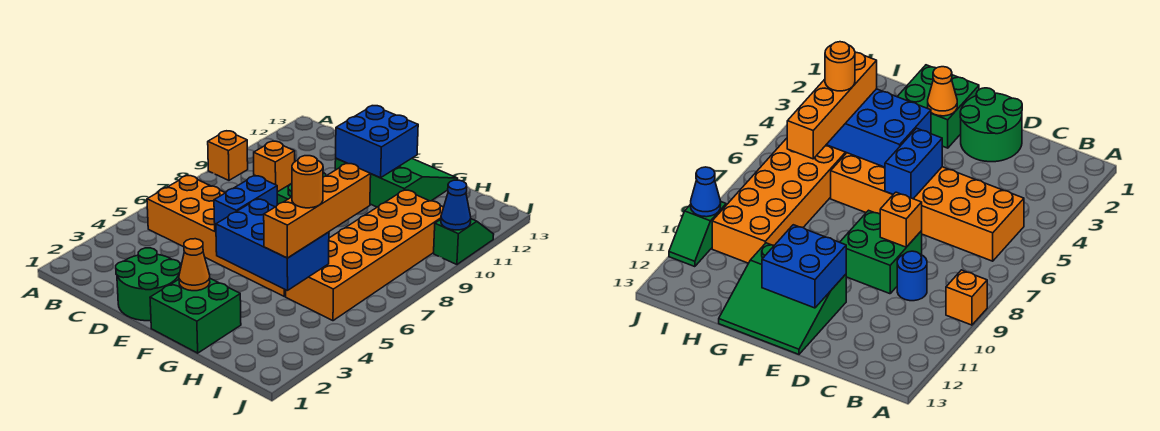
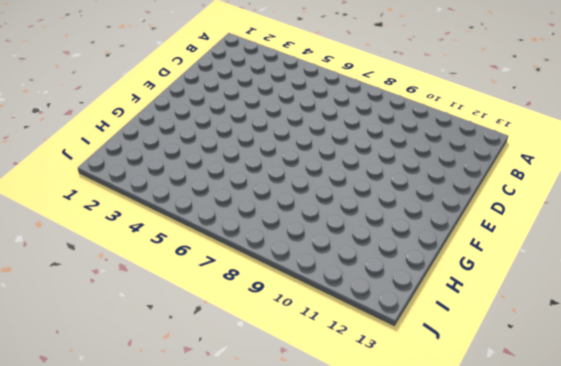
none -> orange 1x1 brick [208,131,248,180]
none -> orange 2x6 brick [147,176,286,296]
none -> blue 1x1 round brick [897,251,927,301]

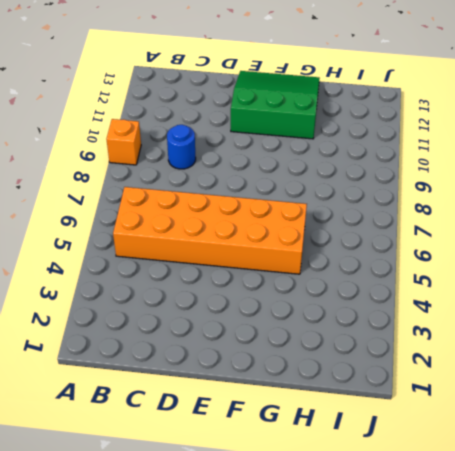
none -> green 2x2 round brick [116,248,180,321]
none -> green 2x2 brick [840,210,922,294]
none -> green 2x2 brick [150,279,241,353]

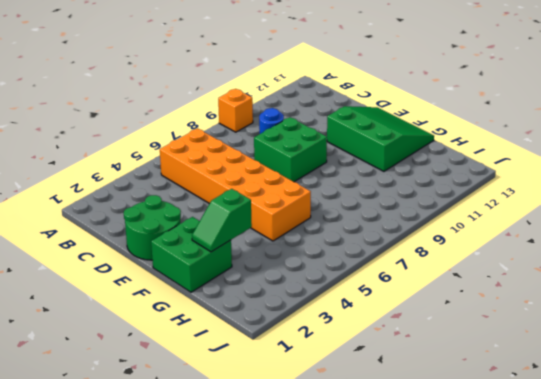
green 1x2 slope [192,189,252,252] -> green 1x2 slope turned to [434,219,494,265]
none -> orange 2x6 brick [286,190,444,321]
none -> orange 1x1 brick [254,141,295,192]
none -> blue 1x2 brick [214,176,277,232]

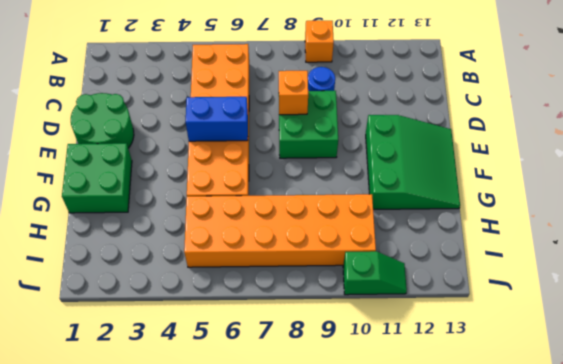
none -> blue 2x2 brick [336,106,418,178]
none -> orange 1x1 cone [179,239,210,291]
none -> blue 2x3 brick [216,199,329,291]

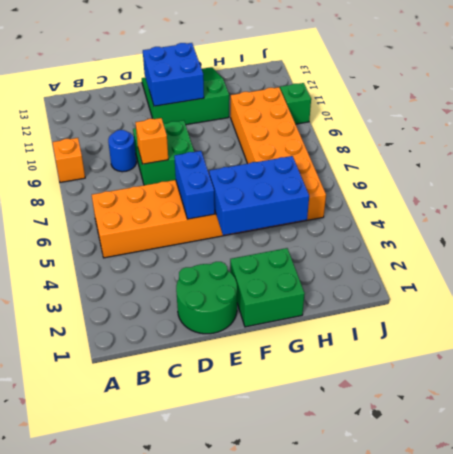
none -> orange 1x1 cone [179,239,210,291]
none -> blue 1x1 cone [441,180,471,230]
none -> orange 1x4 brick [264,163,371,258]

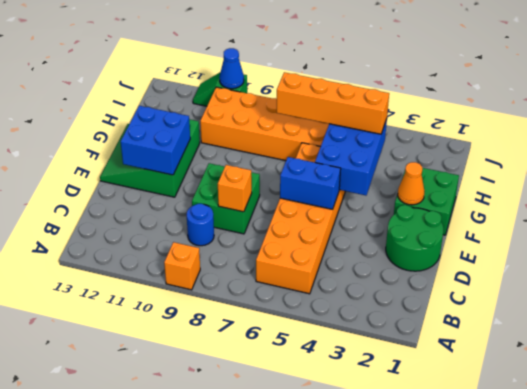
none -> orange 1x1 round brick [292,156,323,208]

